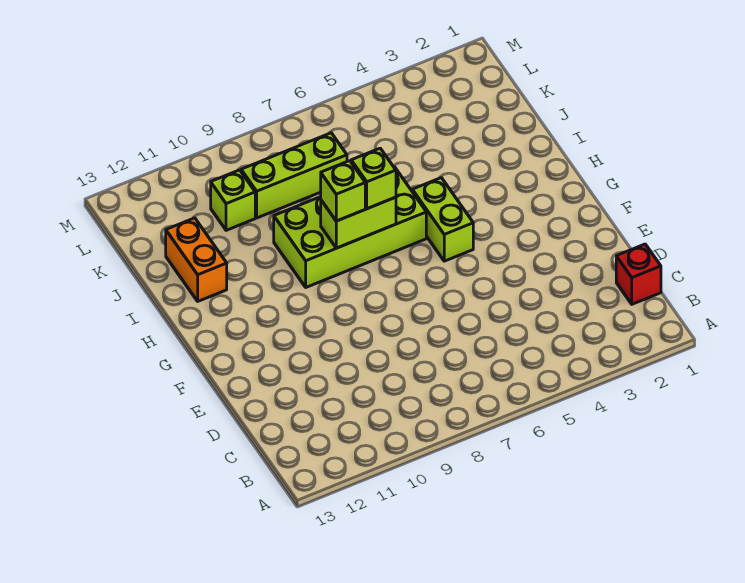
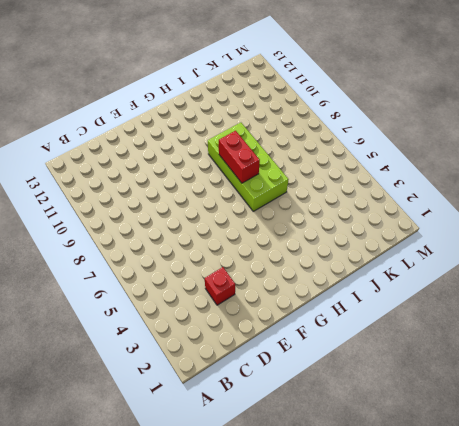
red 1x1 brick [205,267,235,305] -> red 1x1 brick moved to [616,244,661,304]
red 1x2 brick [219,131,260,183] -> lime 1x2 brick [321,197,396,248]
none -> lime 1x2 brick [412,178,473,261]
none -> orange 1x2 brick [166,218,227,301]

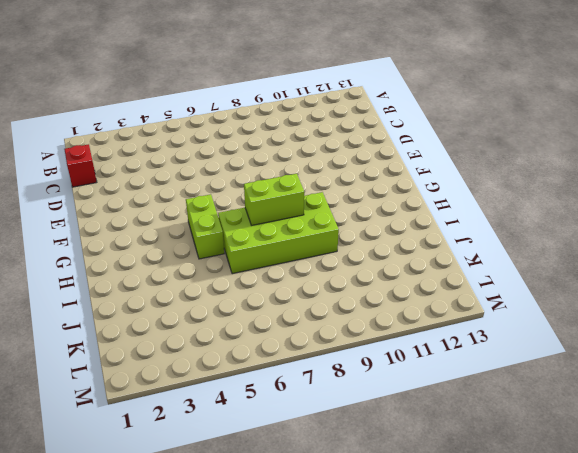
none -> orange 1x2 brick [166,218,227,301]
none -> lime 1x3 brick [241,133,347,218]

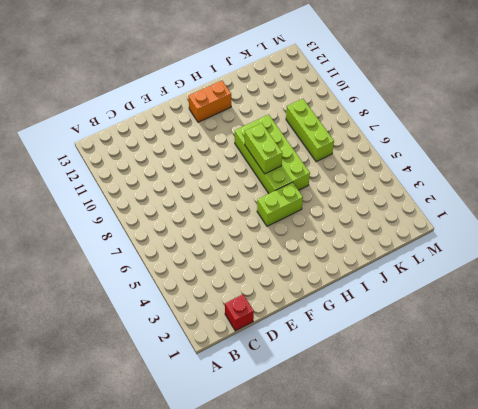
orange 1x2 brick [188,81,231,122] -> orange 1x2 brick moved to [166,218,227,301]
none -> lime 1x1 brick [211,170,255,230]
none -> lime 1x1 brick [351,148,396,209]

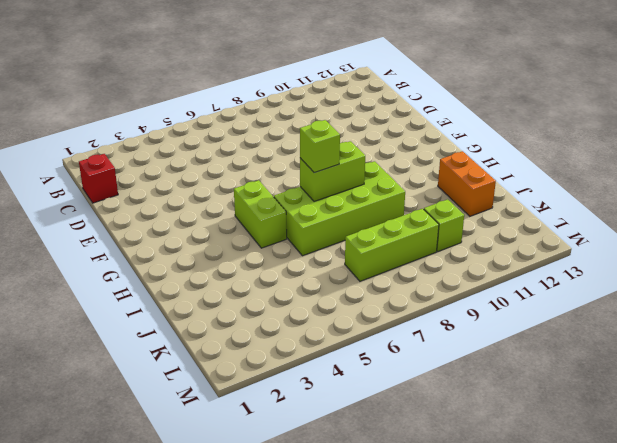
none -> lime 1x1 brick [321,161,365,221]

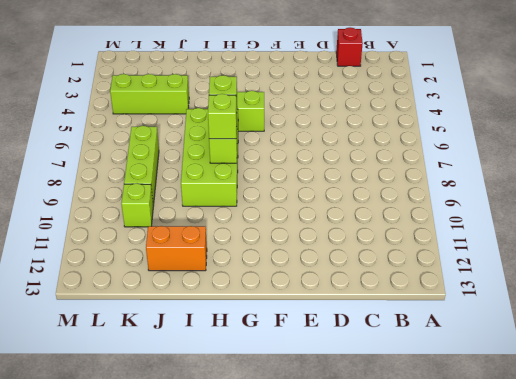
lime 1x3 brick [110,74,189,114] -> none

